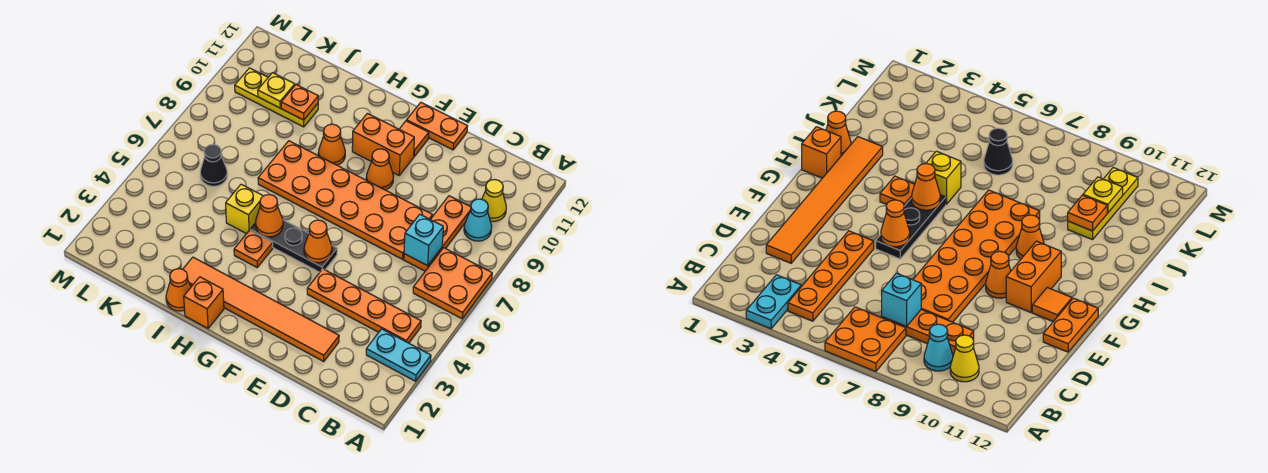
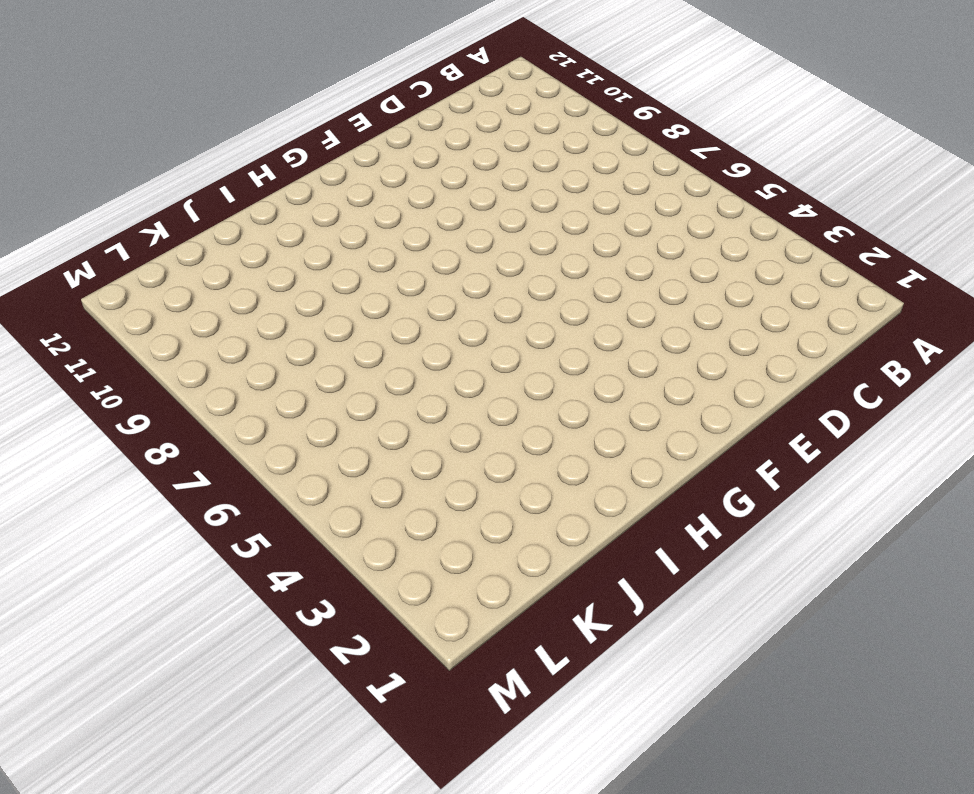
none -> cyan 1x2 plate [366,329,431,381]
none -> orange 2x2 plate [413,248,492,319]
none -> orange 1x4 plate [307,269,421,343]

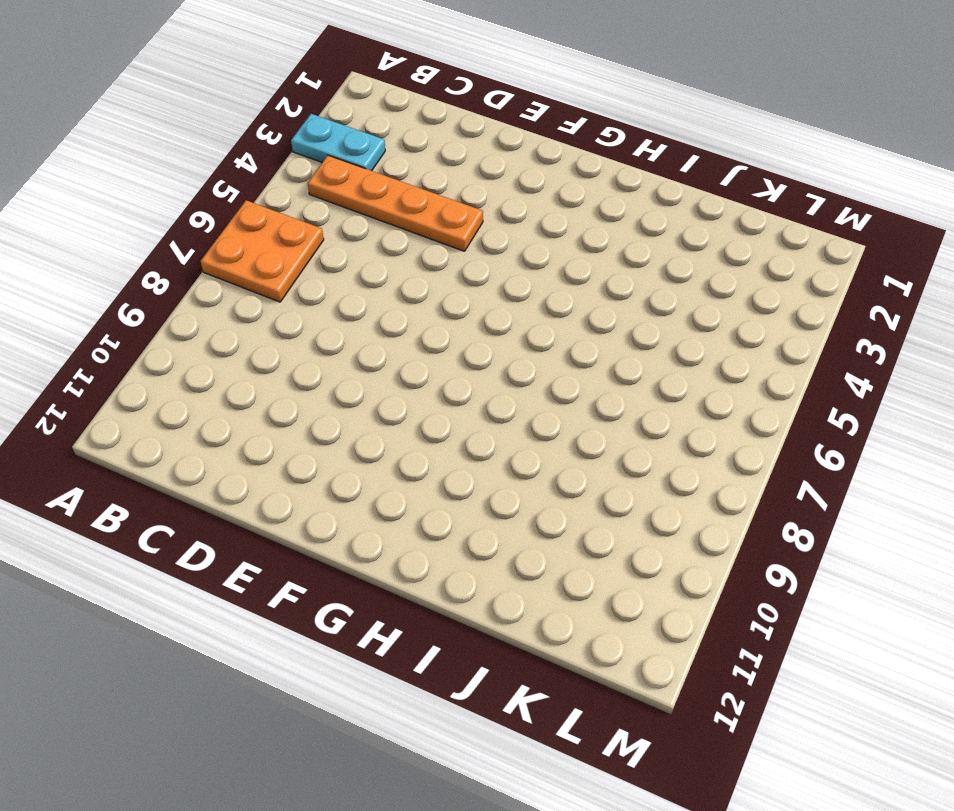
none -> cyan 1x1 cone [464,199,492,241]
none -> yellow 1x1 cone [482,180,506,222]
none -> orange 1x3 plate [404,196,471,271]

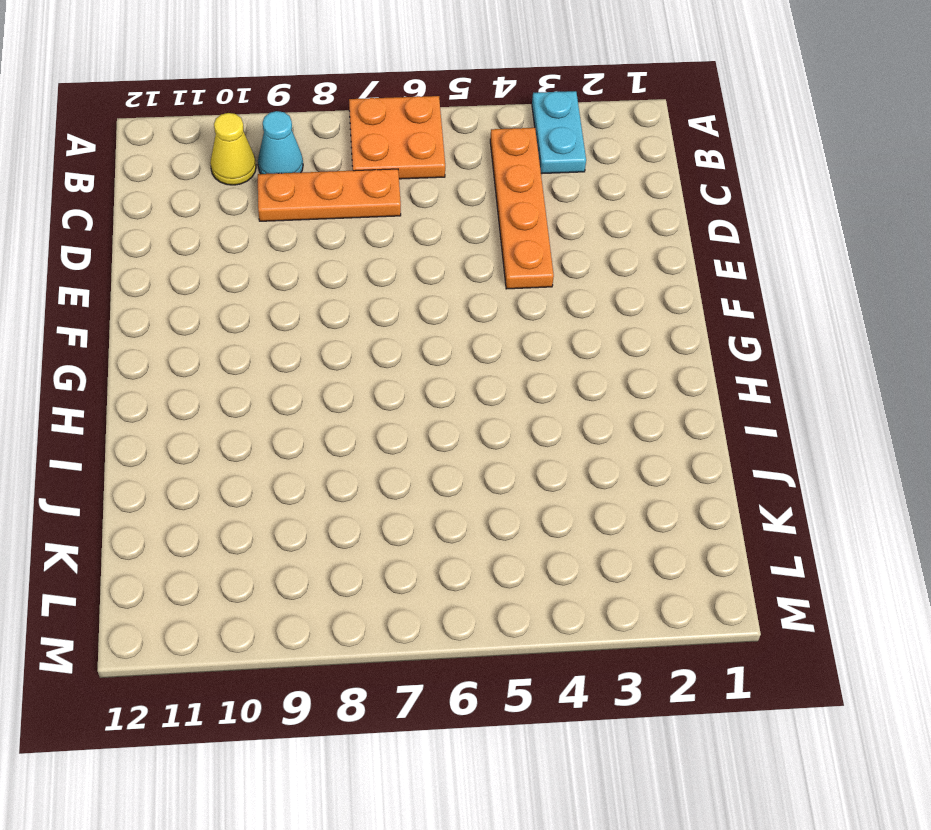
none -> orange 1x6 tile [183,257,339,361]
none -> orange 2x6 plate [258,141,433,259]
none -> orange 1x2 plate [407,102,468,150]

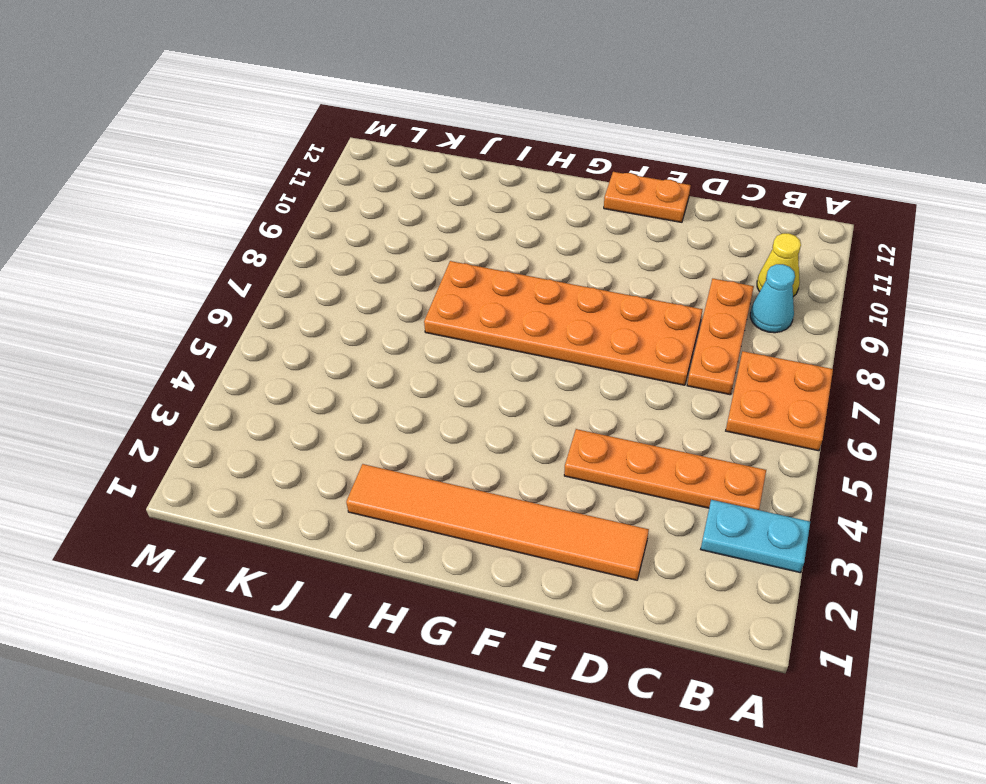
none -> black 1x3 plate [250,220,337,272]
none -> orange 1x1 cone [366,149,394,190]
none -> orange 1x2 brick [352,113,414,175]

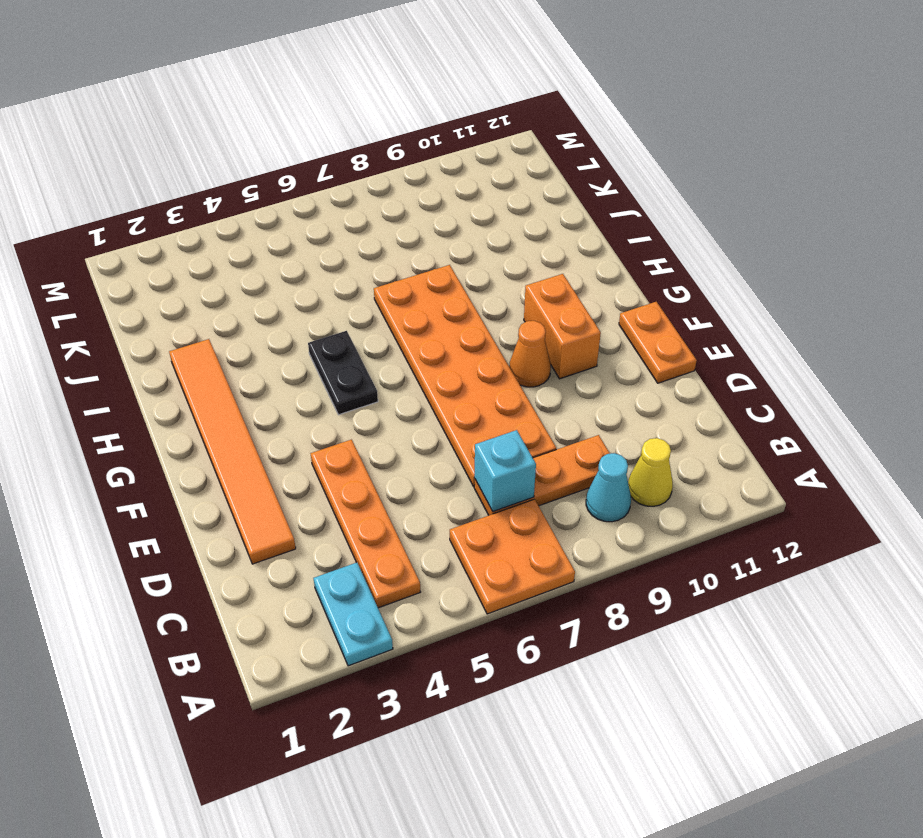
black 1x2 plate [308,331,378,415] -> black 1x3 plate [250,220,337,272]
none -> orange 1x1 tile [399,121,429,156]
none -> orange 1x1 brick [184,277,224,328]
none -> orange 1x1 plate [234,230,273,267]

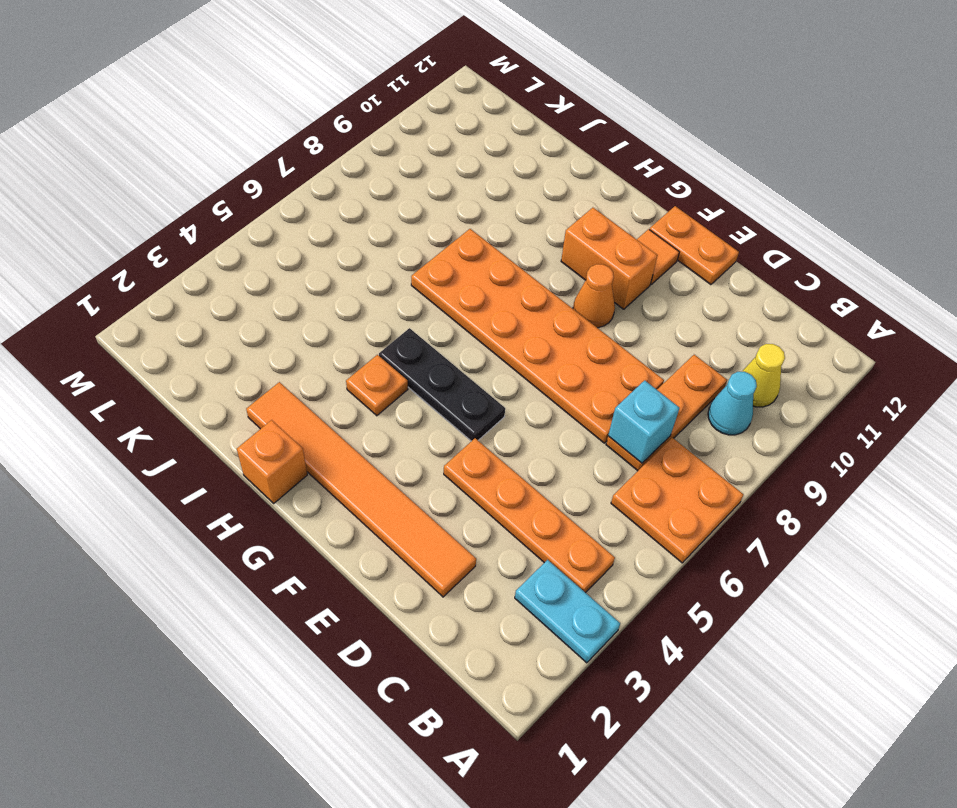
none -> orange 1x1 cone [318,124,345,165]
none -> orange 1x1 cone [166,269,191,311]
none -> yellow 1x1 brick [226,184,263,234]

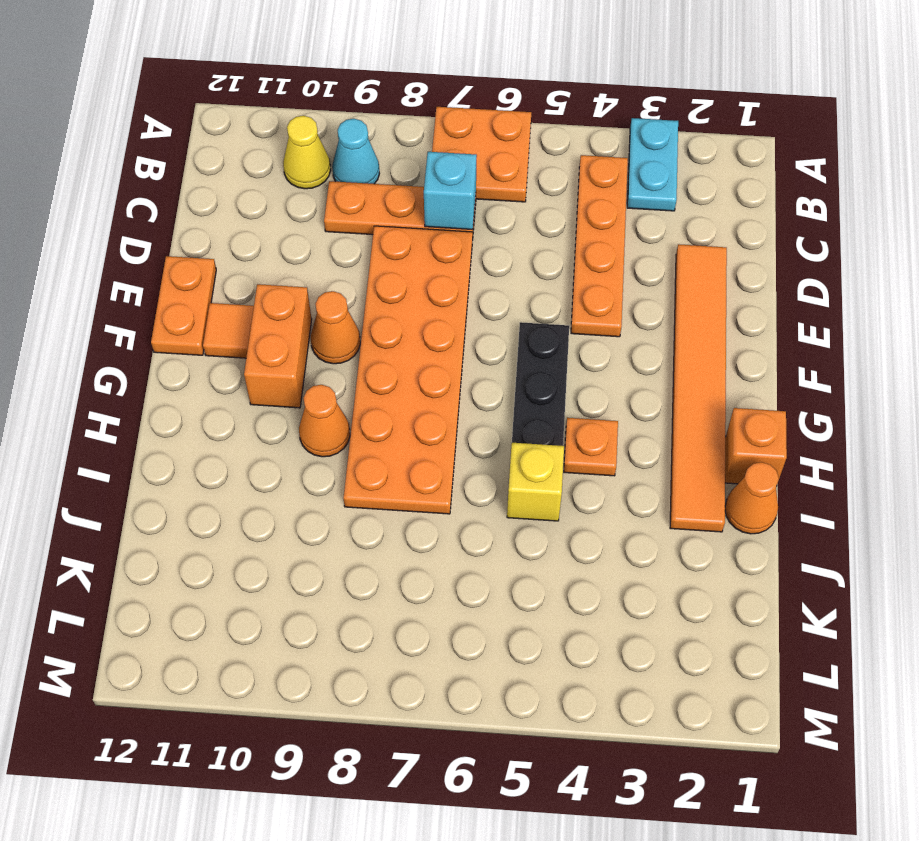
none -> yellow 1x3 plate [235,68,318,127]
none -> black 1x1 cone [200,144,227,186]
none -> orange 1x1 cone [304,220,332,263]

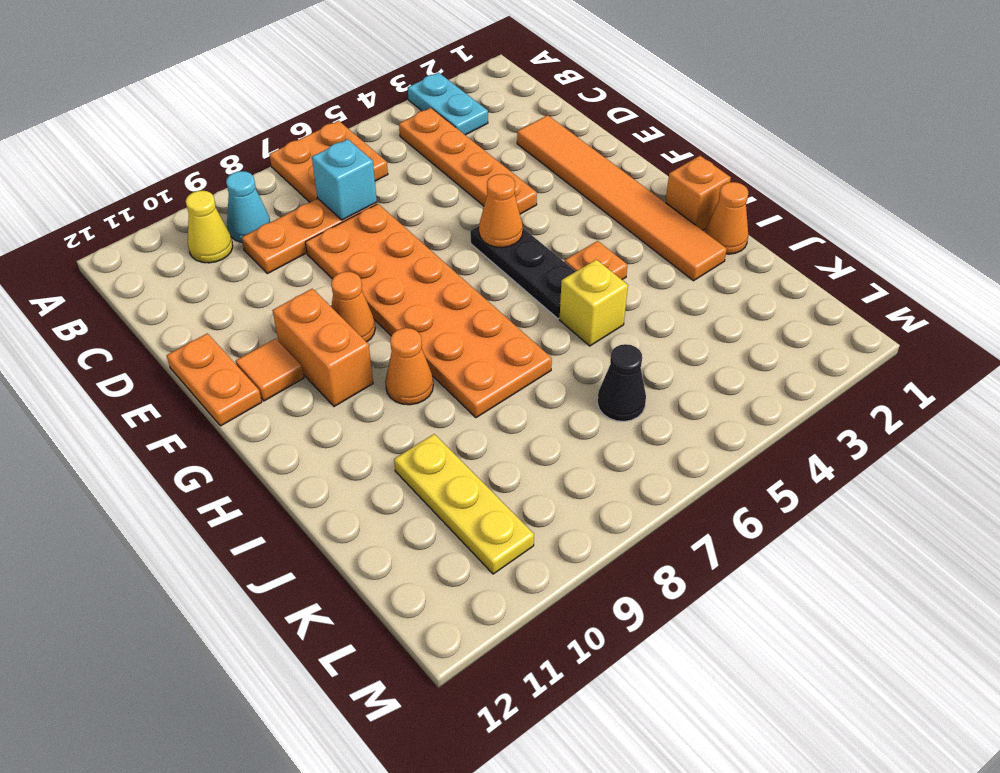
none -> orange 1x1 cone [255,195,283,237]
none -> orange 1x1 plate [281,85,318,120]
none -> yellow 1x1 plate [258,73,295,108]

